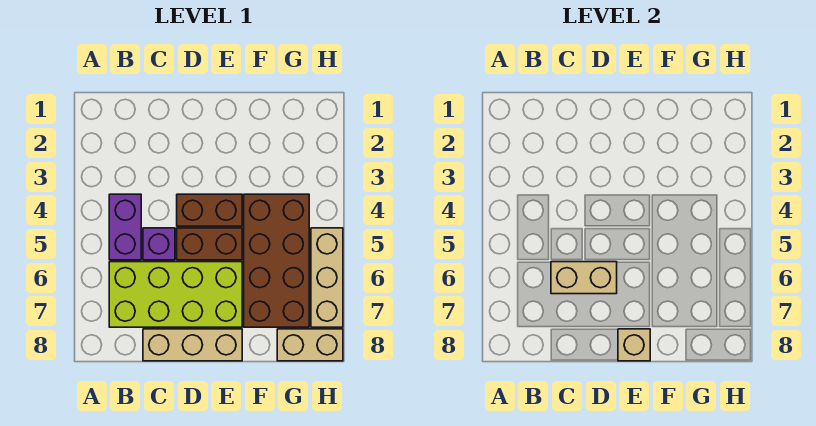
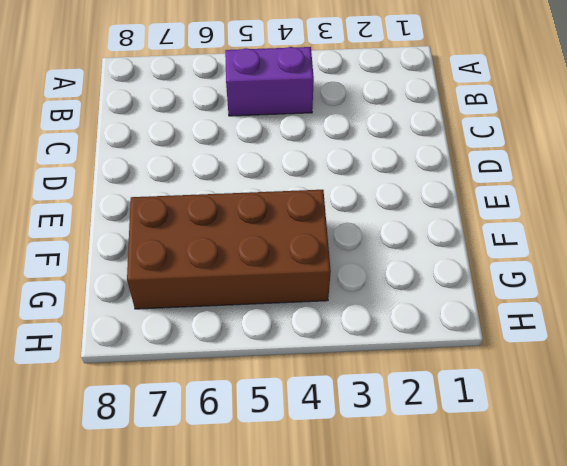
none -> lime 2x4 brick [109,262,242,327]
none -> purple 1x1 brick [143,228,175,260]

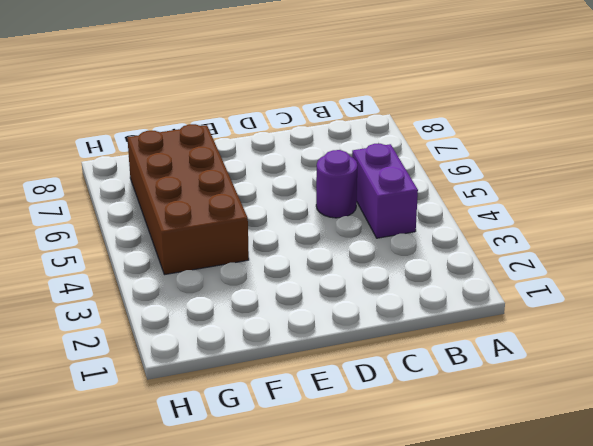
purple 1x1 round brick [316,150,357,218] -> purple 1x1 brick [143,228,175,260]
none -> lime 2x4 brick [109,262,242,327]
none -> tan 1x3 brick [143,329,242,361]

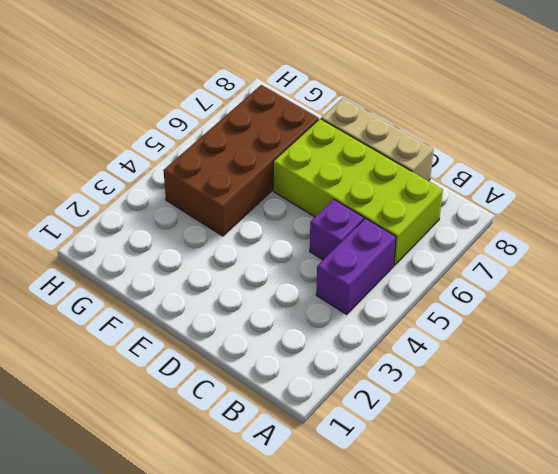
none -> brown 1x2 brick [177,194,242,226]
none -> brown 1x2 brick [177,228,242,260]

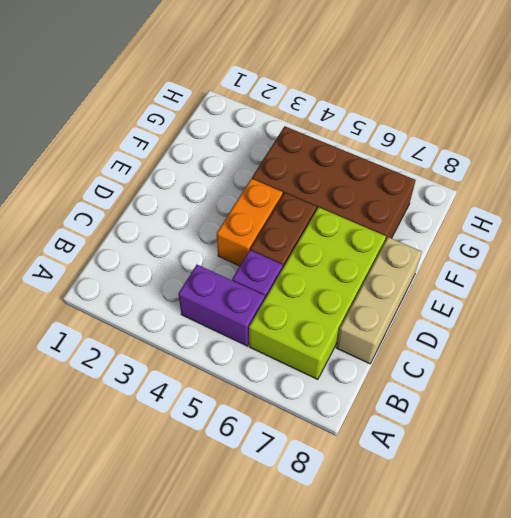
orange 1x2 brick [217,179,283,266] -> brown 1x2 brick [177,194,242,226]
none -> tan 1x2 brick [277,329,343,361]
none -> tan 1x3 brick [311,228,343,327]

